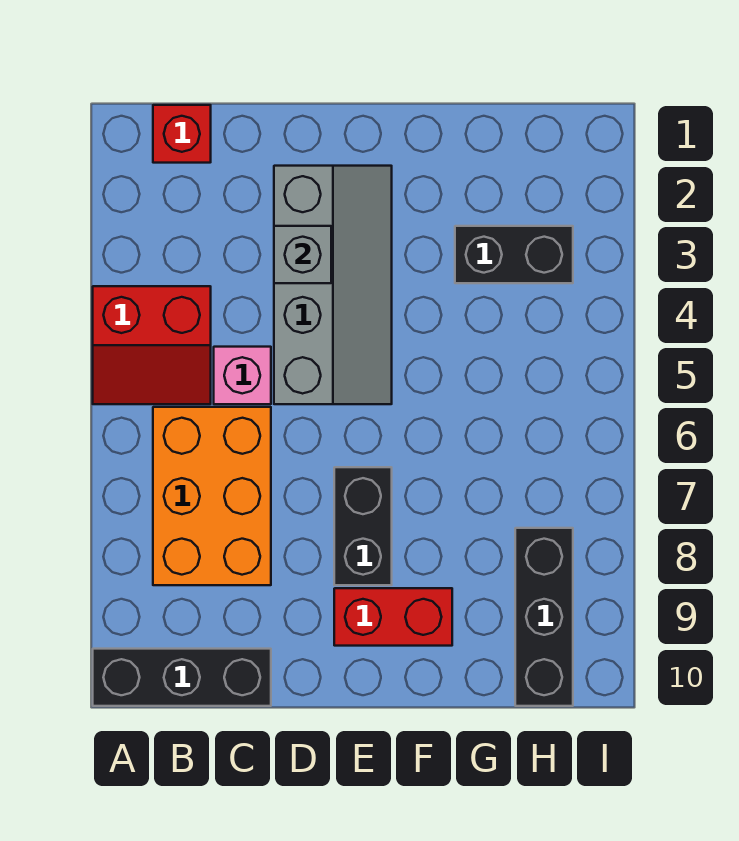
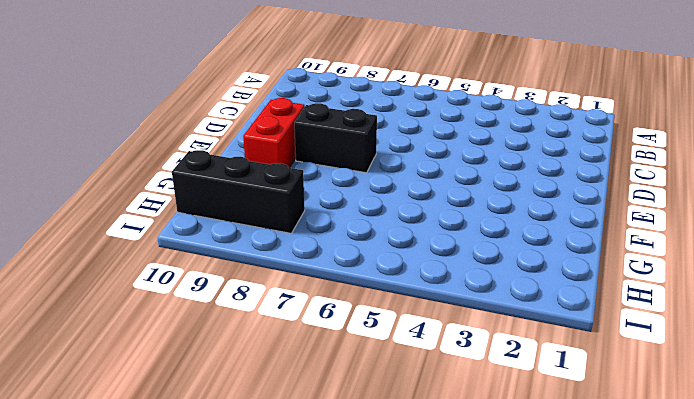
none -> red 2x2 slope [93,286,211,404]
none -> black 1x3 brick [93,649,271,706]

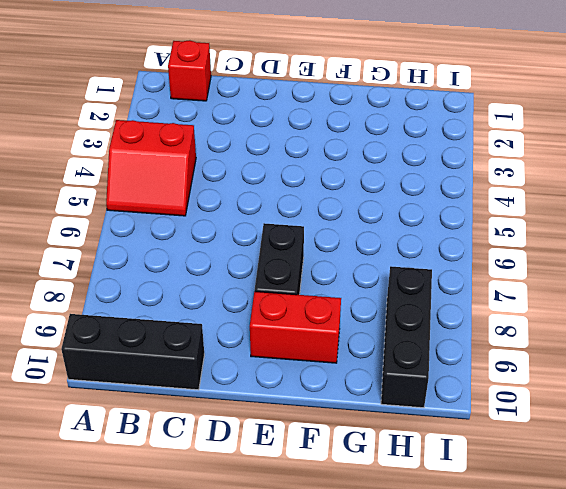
none -> orange 2x3 brick [153,407,271,585]
none -> pink 1x1 brick [214,347,271,404]

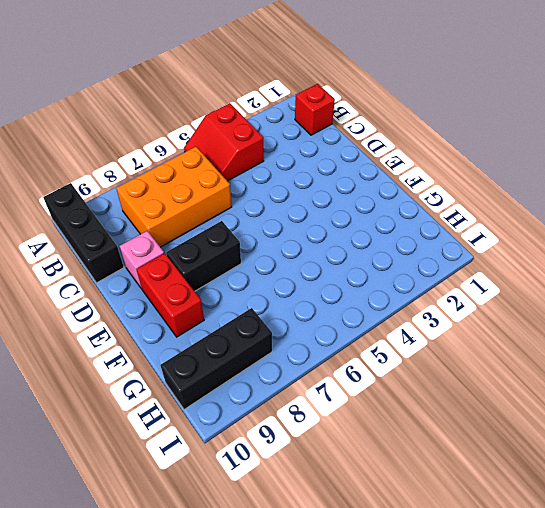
pink 1x1 brick [120,231,164,289] -> pink 1x1 brick moved to [214,347,271,404]
none -> grey 2x4 slope [274,166,392,404]
none -> black 1x2 brick [455,226,573,283]

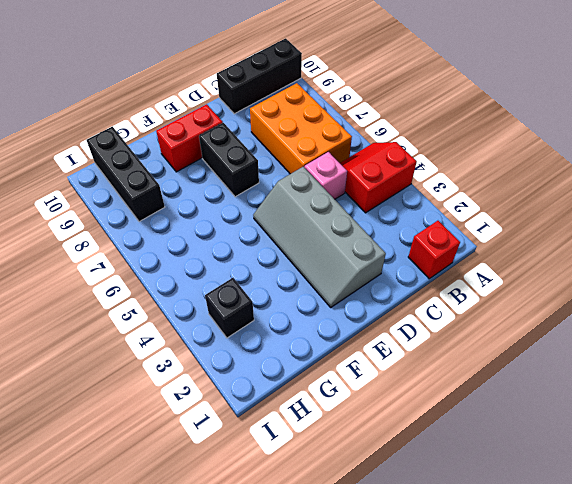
black 1x1 brick [205,278,254,338] -> black 1x2 brick [455,226,573,283]
none -> grey 1x1 brick [274,226,331,283]

